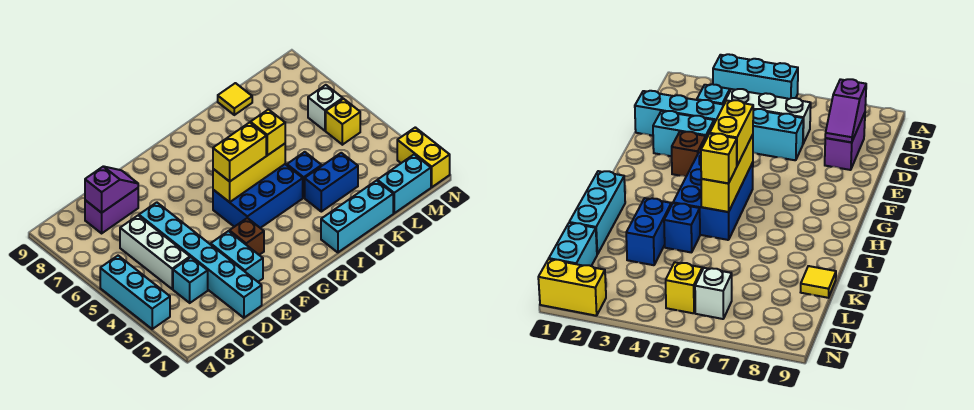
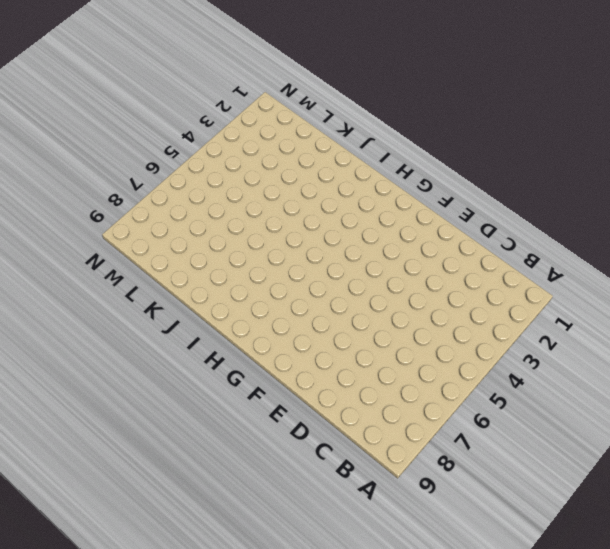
none -> cyan 1x3 brick [100,256,170,329]
none -> cyan 1x1 brick [173,257,208,303]
none -> white 1x3 brick [120,216,190,289]

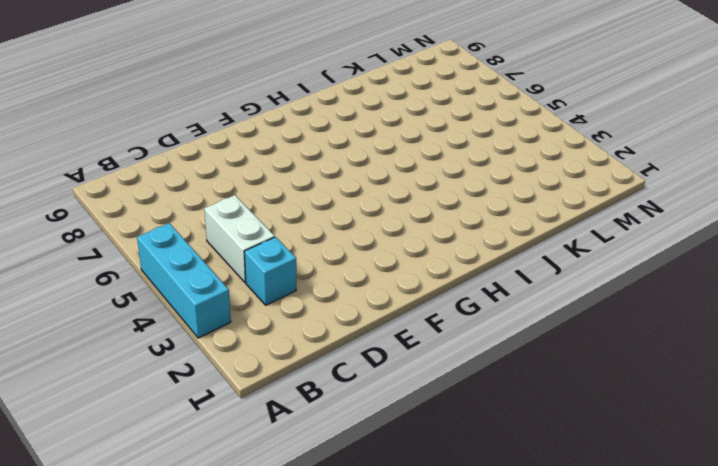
white 1x2 brick [204,195,275,283] -> white 1x3 brick [120,216,190,289]
none -> purple 1x2 brick [85,188,138,233]
none -> cyan 1x6 brick [139,202,262,318]
none -> cyan 1x2 brick [211,231,263,282]

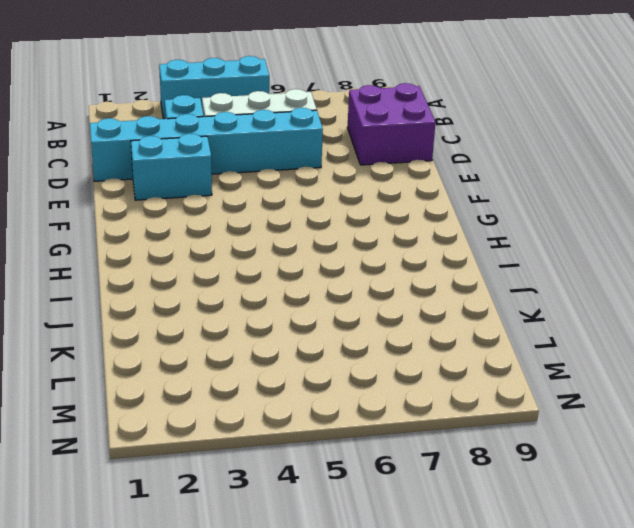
purple 2x2 brick [348,83,436,165] -> purple 1x2 brick [85,188,138,233]
none -> brown 1x1 brick [229,218,264,255]
none -> blue 2x3 brick [213,164,303,228]
none -> cyan 1x3 brick [321,181,393,252]

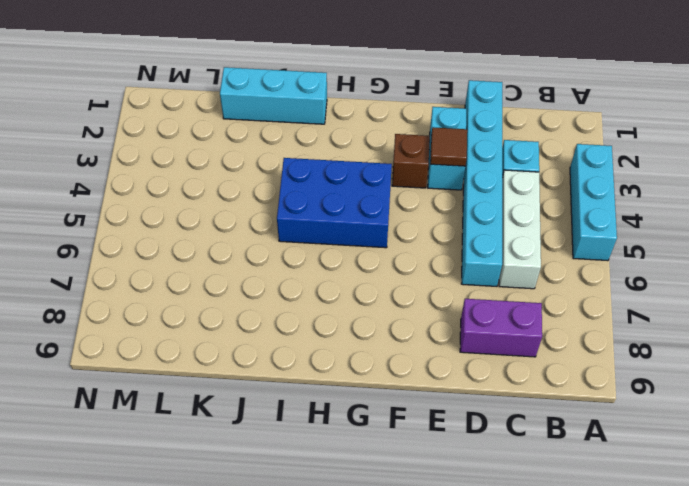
brown 1x1 tile [430,127,467,166] -> none
none -> blue 1x2 brick [305,153,358,212]
none -> blue 1x1 brick [287,152,322,198]
none -> yellow 1x1 tile [218,83,252,115]

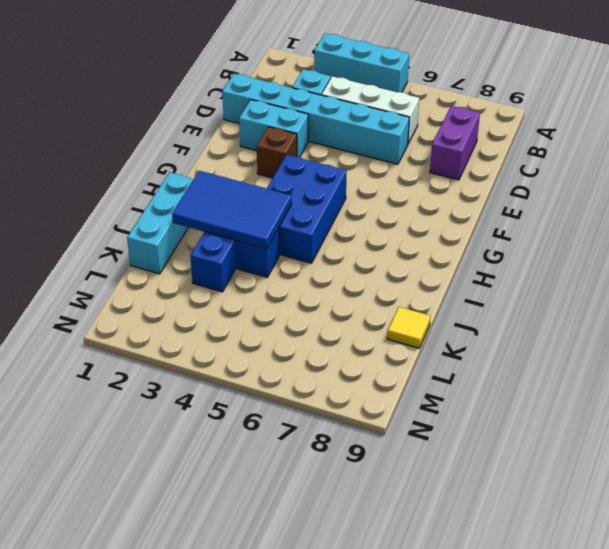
blue 2x3 tile [172,171,292,249] -> none
none -> cyan 1x2 brick [377,155,431,213]
none -> yellow 1x1 brick [326,99,360,145]
none -> white 1x1 brick [308,85,343,131]

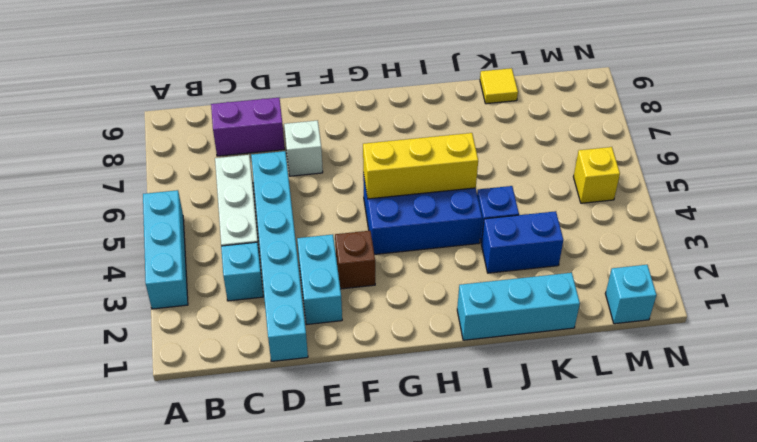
white 1x1 brick [284,121,323,176] -> white 1x1 brick moved to [308,85,343,131]
cyan 1x1 brick [605,265,657,324] -> cyan 1x2 brick [377,155,431,213]
none -> yellow 1x2 brick [397,127,450,187]
none -> purple 1x2 slope [85,166,138,213]
none -> yellow 1x2 brick [213,123,266,181]

